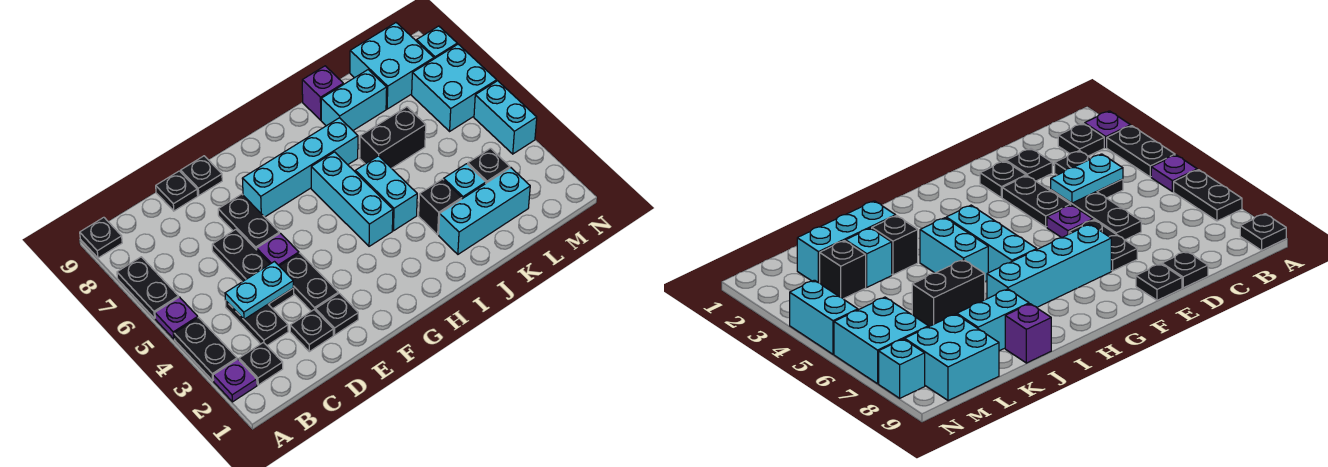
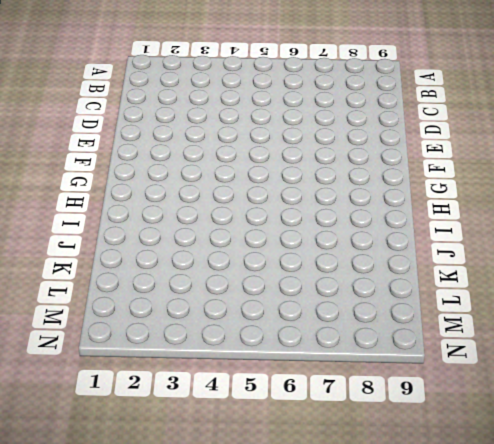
none -> purple 1x1 plate [213,359,257,402]
none -> black 1x2 plate [174,318,237,381]
none -> purple 1x1 plate [155,297,198,339]
none -> black 1x2 plate [117,257,179,318]

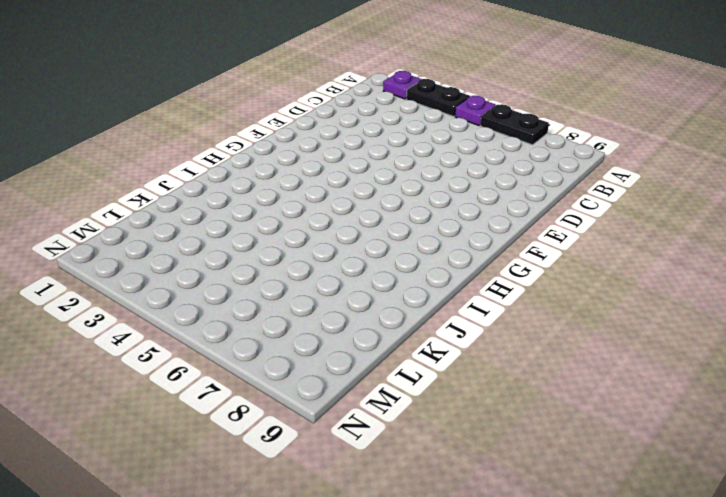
none -> black 1x1 plate [80,217,122,258]
none -> black 1x1 plate [239,343,283,385]
none -> black 1x2 plate [226,301,288,345]
none -> black 1x1 plate [290,310,333,352]

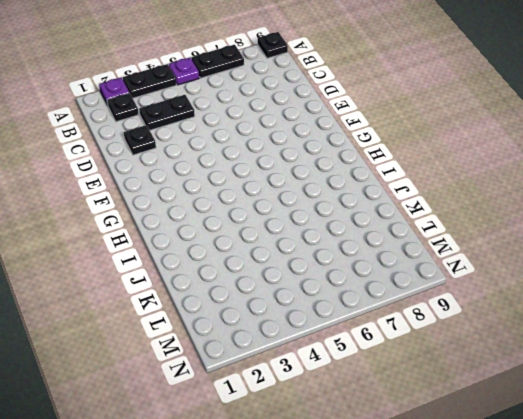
none -> black 1x3 plate [212,229,294,309]
none -> black 1x1 plate [156,171,198,211]
none -> black 1x1 plate [315,293,358,335]
none -> black 1x2 plate [280,253,338,311]

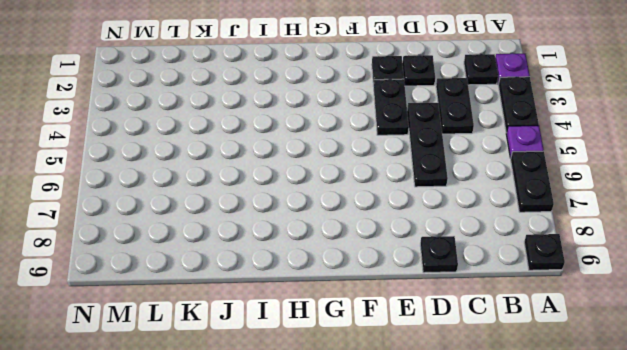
none -> purple 1x1 plate [257,233,299,266]
none -> black 1x2 plate [218,194,279,250]
none -> black 1x1 plate [181,156,222,195]
none -> cyan 1x4 brick [242,118,358,217]

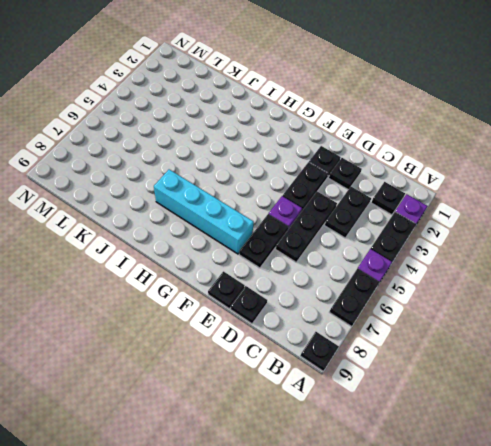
none -> cyan 1x3 brick [311,152,393,246]
none -> cyan 1x2 brick [355,156,417,231]
none -> cyan 1x3 brick [439,168,530,254]
none -> black 1x1 brick [419,179,462,235]

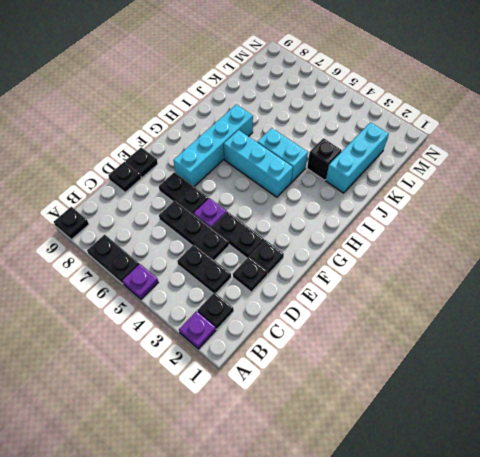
none -> black 1x2 plate [174,318,237,381]
none -> black 1x2 brick [360,107,426,168]
none -> cyan 1x2 brick [321,70,387,130]
none -> purple 1x1 brick [302,66,343,120]

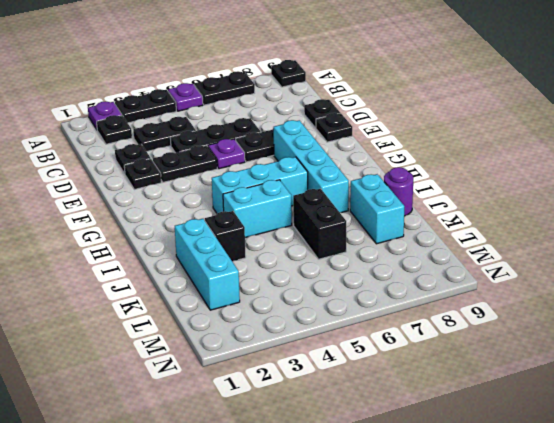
purple 1x1 round brick [384,167,413,216] -> purple 1x1 brick [302,66,343,120]
none -> cyan 1x1 brick [444,164,486,199]
none -> black 1x1 brick [468,148,510,183]
none -> cyan 2x2 brick [350,23,434,109]
none -> cyan 2x2 brick [412,44,497,131]

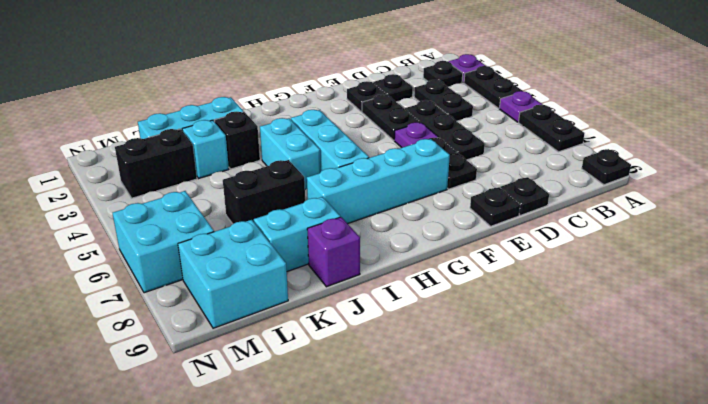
black 1x2 brick [115,129,197,198] -> black 1x1 brick [468,148,510,183]
none -> cyan 1x2 brick [474,81,537,154]
none -> cyan 1x1 brick [417,26,457,59]
none -> cyan 1x2 plate [225,262,293,319]

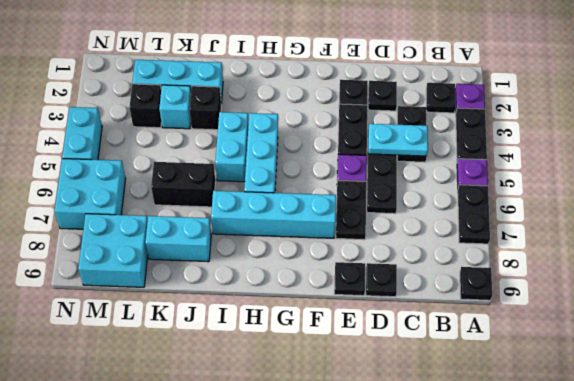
none -> purple 1x1 brick [302,66,343,120]
none -> cyan 1x1 brick [417,26,457,59]

